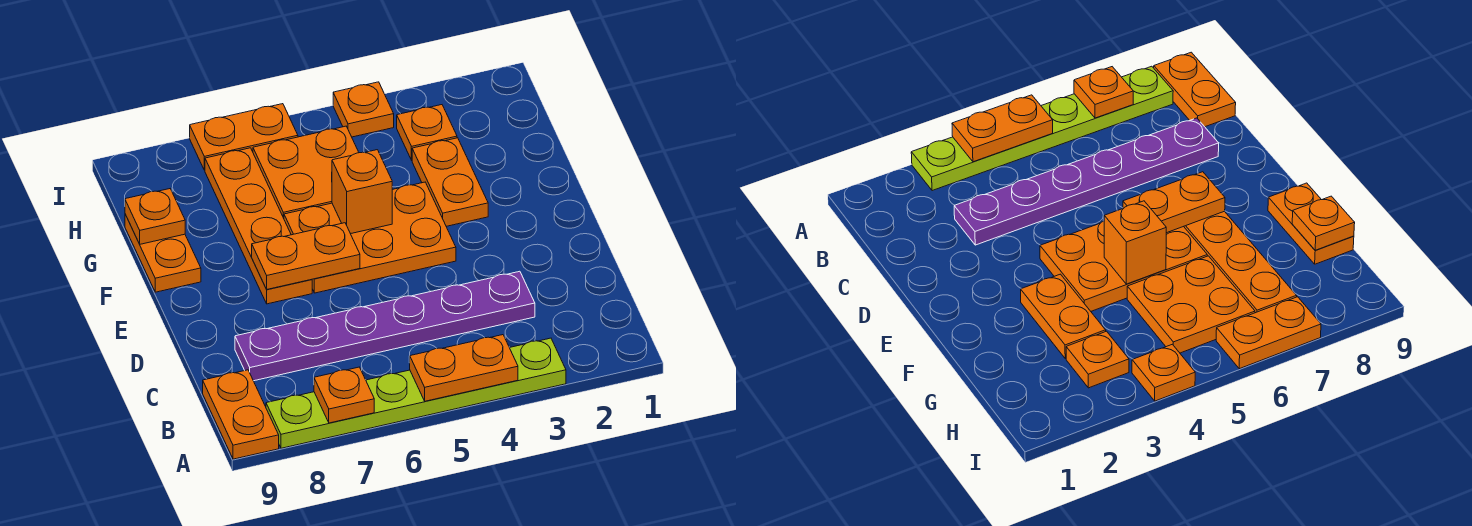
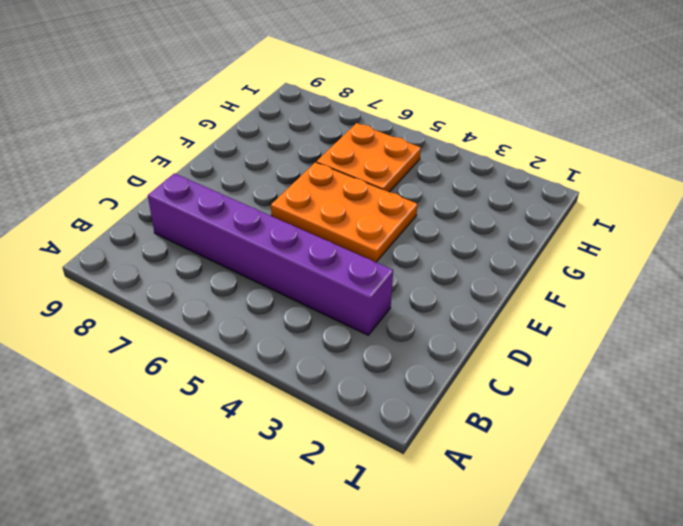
purple 1x6 brick [148,173,393,335] -> purple 1x6 plate [235,271,535,381]
none -> lime 1x6 plate [266,338,566,448]
none -> orange 1x2 plate [203,370,279,459]
none -> orange 1x4 plate [205,148,312,304]

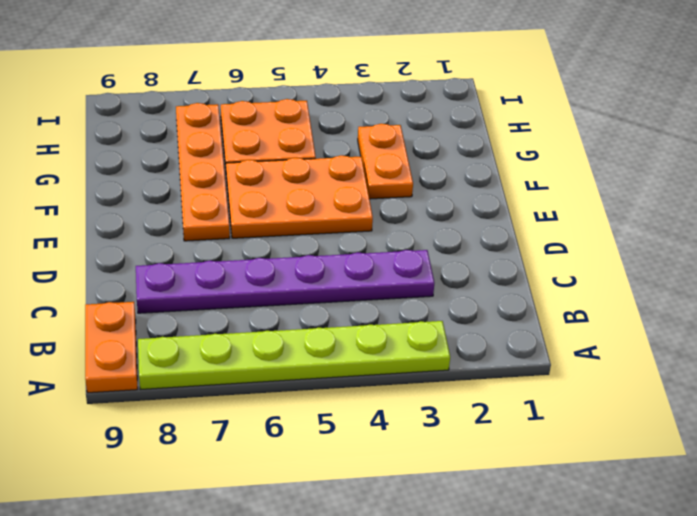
none -> orange 1x2 plate [125,214,201,292]
none -> orange 1x1 plate [397,105,457,160]
none -> orange 1x1 plate [333,82,394,137]

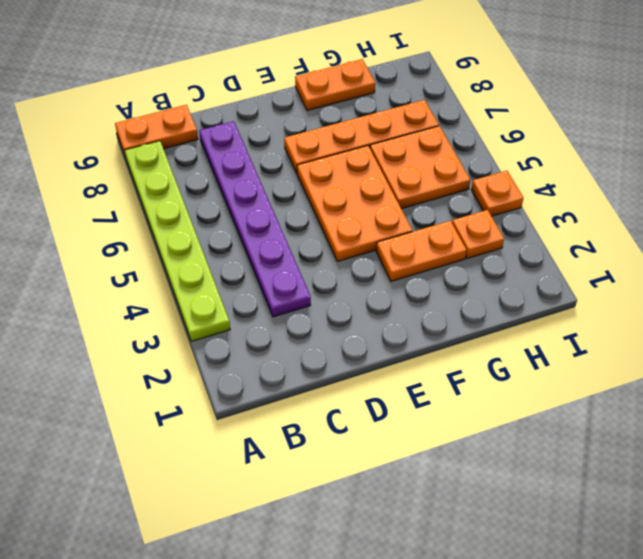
none -> orange 1x2 plate [190,104,298,170]
none -> orange 1x2 plate [410,335,518,401]
none -> orange 1x1 plate [314,367,374,423]

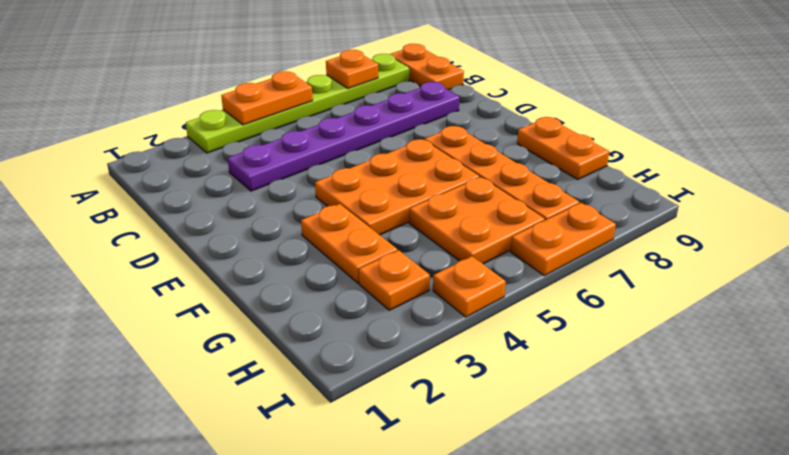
none -> orange 1x2 plate [252,223,360,289]
none -> orange 1x1 brick [332,150,392,234]
none -> orange 1x1 plate [125,189,185,244]

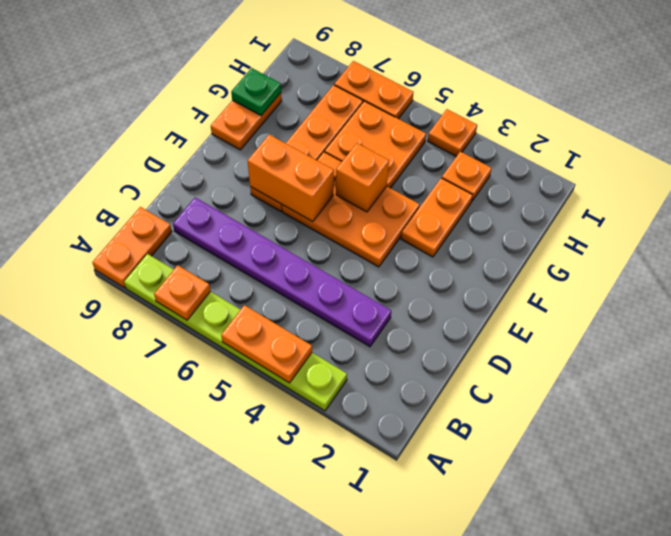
orange 1x2 brick [248,135,334,222] -> orange 1x2 plate [252,223,360,289]
green 1x1 plate [231,68,281,116] -> orange 1x1 plate [125,189,185,244]

